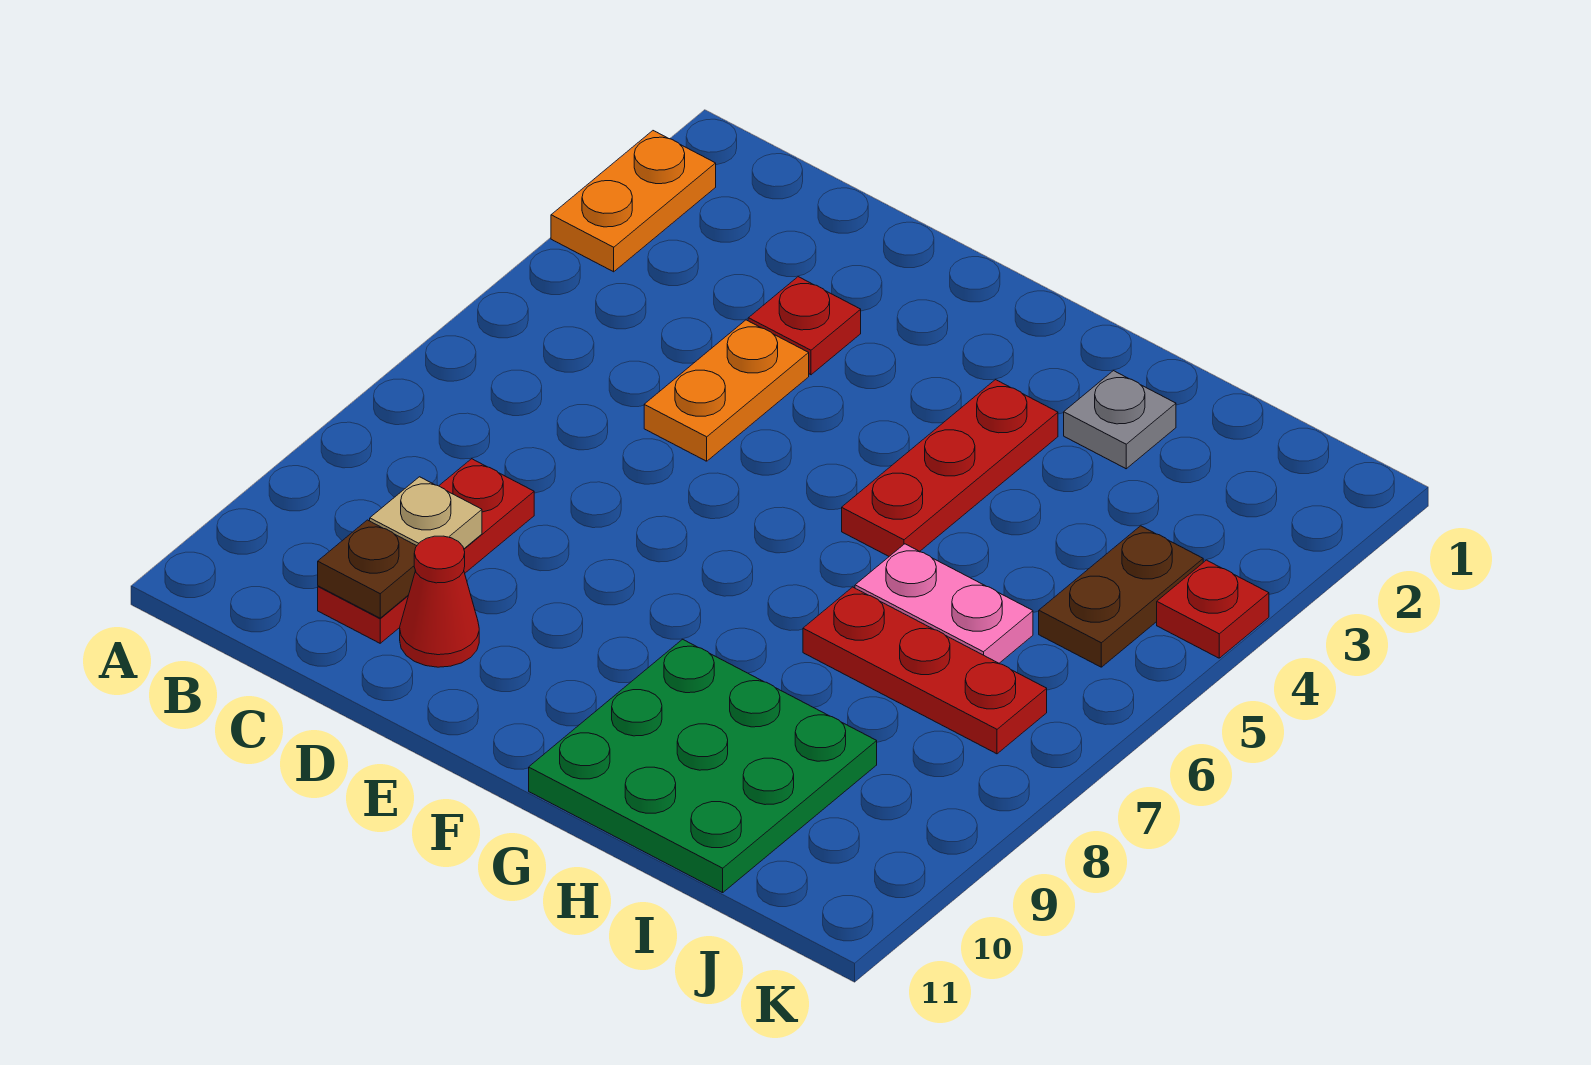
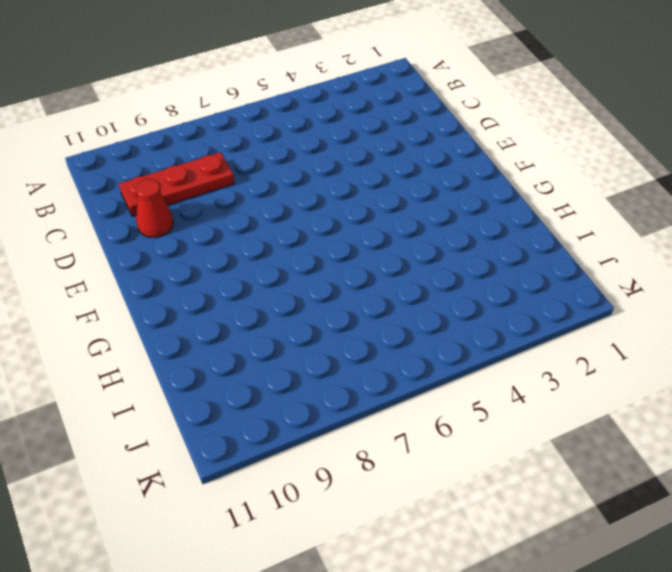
none -> orange 1x2 plate [551,131,716,272]
none -> red 1x1 plate [748,277,861,375]
none -> orange 1x2 plate [644,320,809,461]

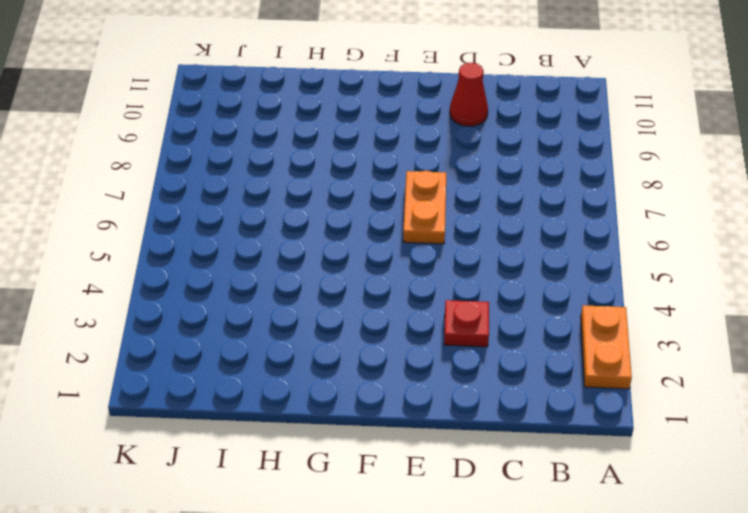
orange 1x2 plate [403,171,446,244] -> orange 1x2 plate moved to [644,320,809,461]
none -> red 1x3 plate [318,459,534,643]
none -> red 1x3 plate [842,380,1058,556]
none -> green 3x3 plate [529,639,877,893]

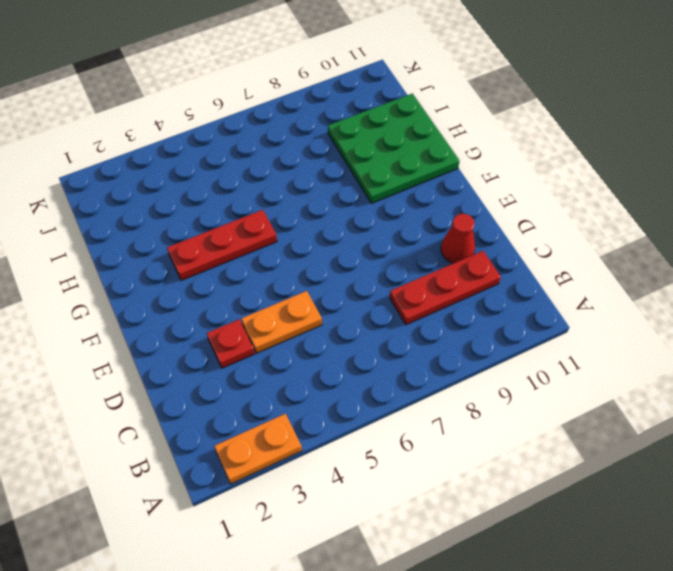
none -> grey 1x1 plate [1064,371,1176,469]
none -> pink 1x2 plate [855,544,1033,663]
none -> red 1x3 plate [803,587,1047,754]

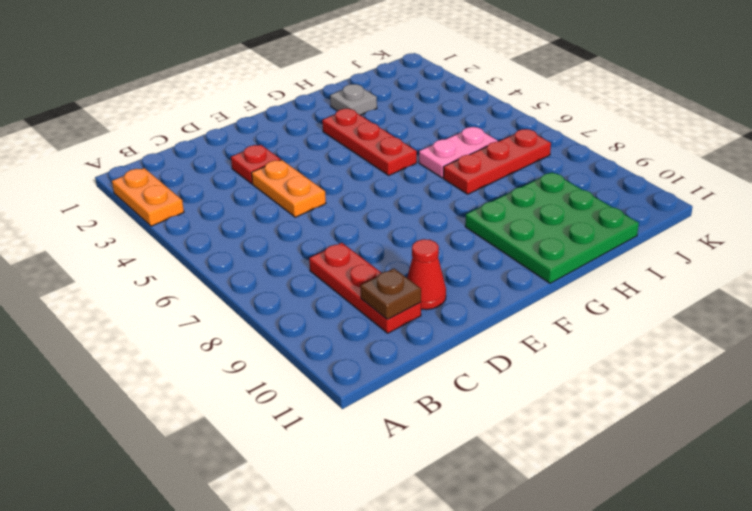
none -> brown 1x2 plate [1039,526,1203,667]
none -> red 1x1 plate [1157,560,1269,658]
none -> tan 1x1 plate [370,477,482,548]

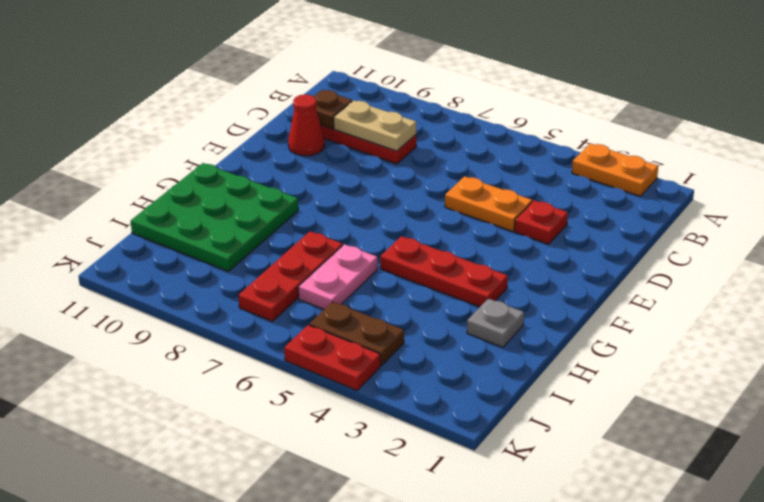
tan 1x2 plate [334,100,416,151] -> tan 1x1 plate [370,477,482,548]
red 1x2 plate [284,325,380,390] -> red 1x1 plate [1157,560,1269,658]

